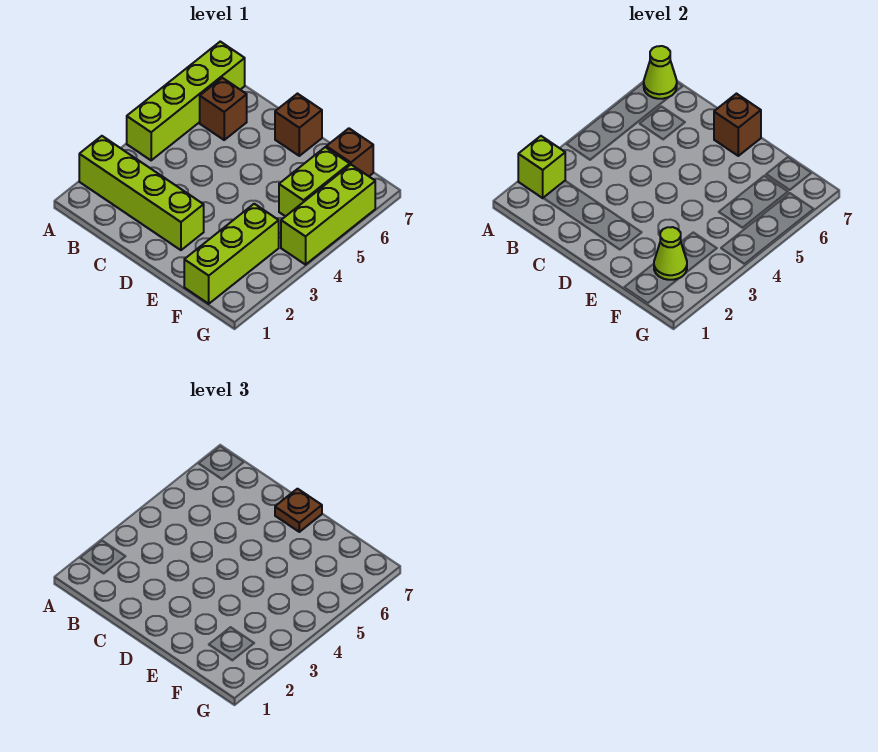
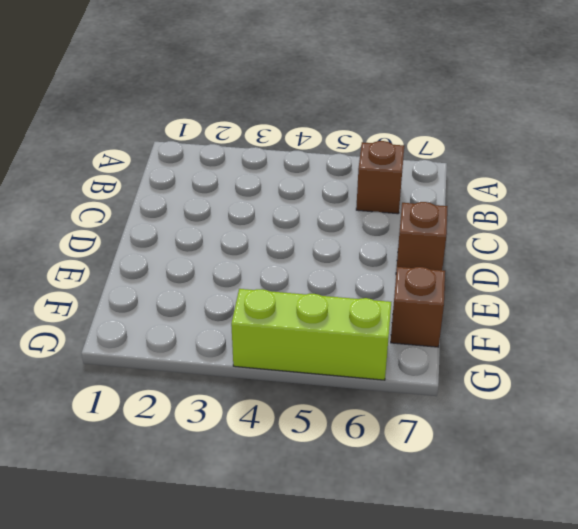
none -> lime 1x4 brick [79,136,204,250]
none -> lime 1x4 brick [127,42,245,160]
none -> lime 1x3 brick [184,204,279,304]

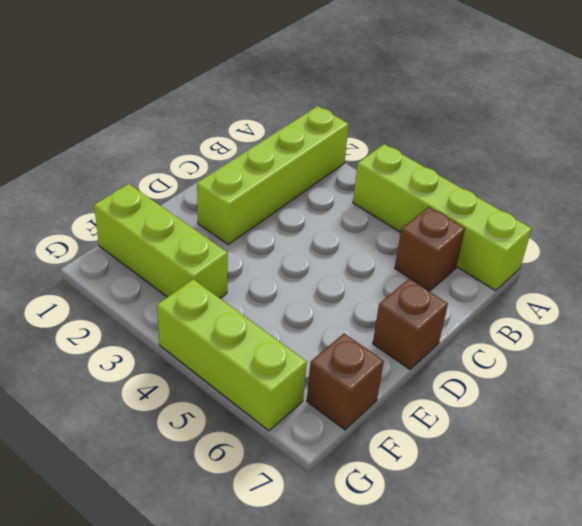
none -> lime 1x2 brick [279,147,350,216]
none -> lime 1x1 brick [518,136,565,198]
none -> lime 1x1 cone [644,46,677,99]

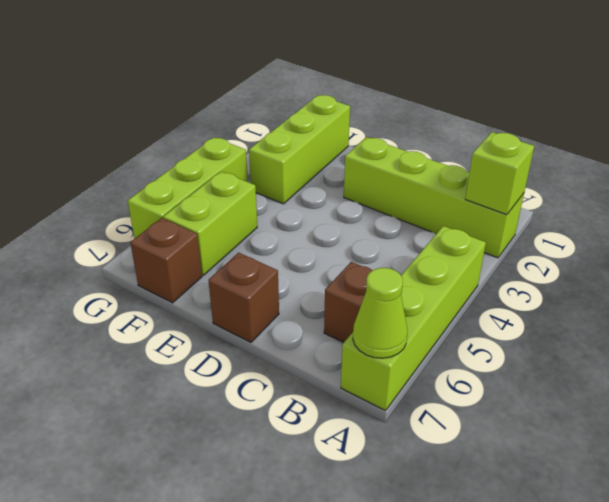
none -> brown 1x1 brick [714,94,761,156]
none -> lime 1x1 cone [654,227,687,280]
none -> brown 1x1 plate [275,489,322,532]

